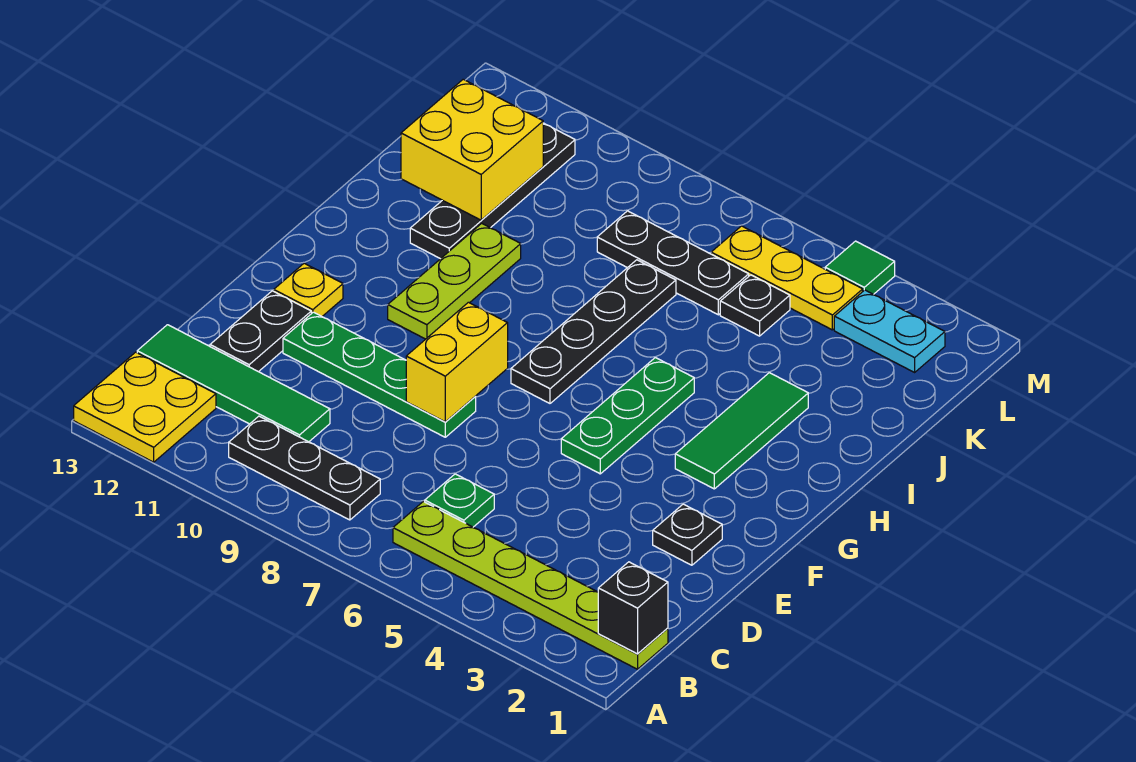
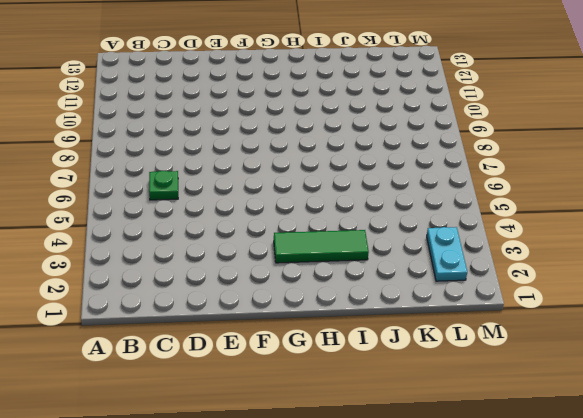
none -> yellow 2x2 plate [74,352,216,462]
none -> lime 1x6 plate [393,501,668,669]
none -> black 1x3 plate [229,416,380,520]

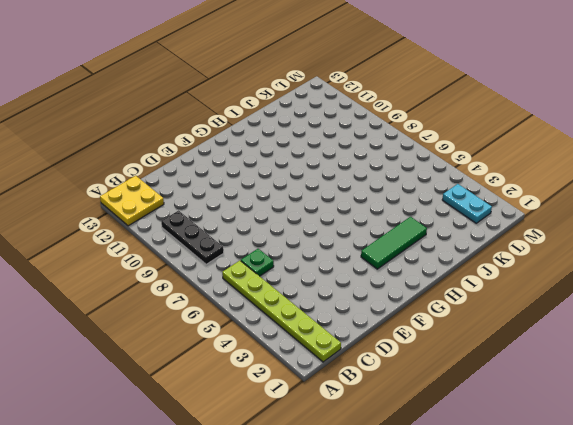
none -> green 1x4 tile [137,325,330,442]
none -> black 1x2 plate [210,291,311,372]
none -> black 1x1 plate [653,504,722,565]

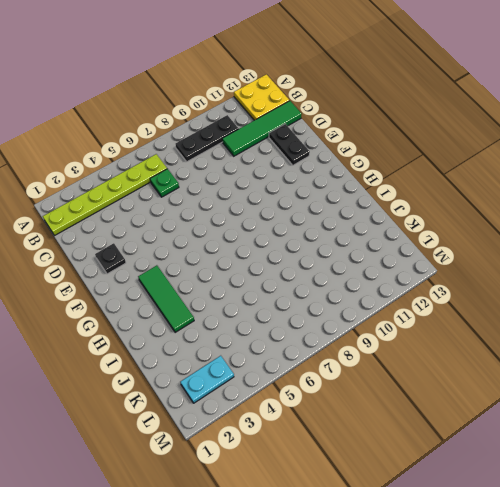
none -> green 1x4 plate [283,312,476,437]
none -> green 1x3 plate [561,358,694,474]
none -> yellow 1x1 plate [274,263,343,316]

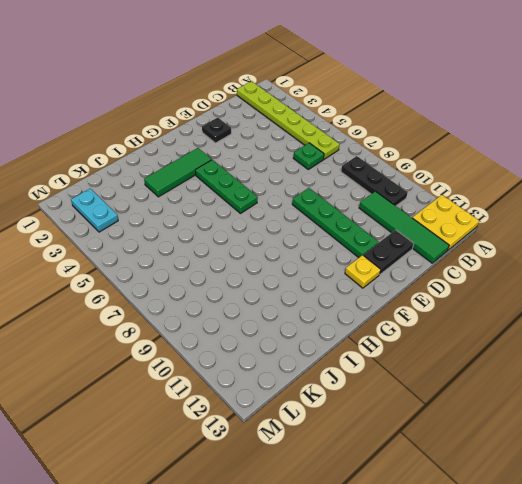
green 1x3 plate [196,160,258,213] -> green 1x3 plate turned to [561,358,694,474]
none -> black 1x4 plate [511,260,676,403]
none -> lime 1x3 plate [388,223,521,339]
none -> black 1x4 plate [410,123,575,259]

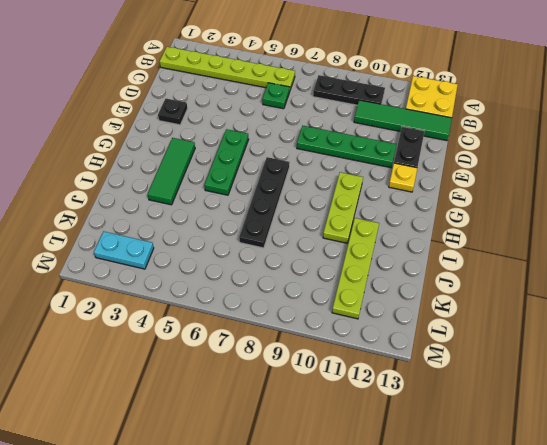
lime 1x4 plate [332,218,379,319] -> black 1x4 plate [410,123,575,259]
none -> black 1x1 plate [720,275,790,336]
none -> black 1x3 plate [597,211,749,315]
none -> yellow 1x3 plate [711,226,863,330]

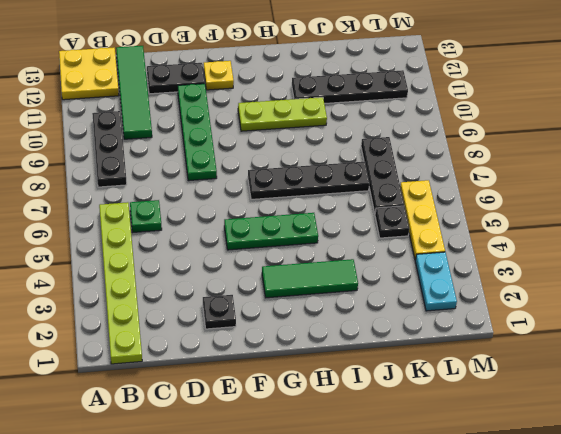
none -> green 1x1 tile [825,241,895,294]
none -> black 1x1 brick [598,562,668,654]
none -> yellow 1x2 brick [406,302,508,422]

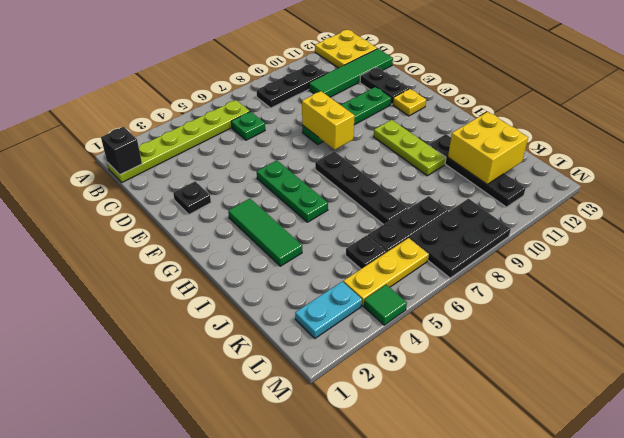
black 2x3 plate [409,199,511,278] -> none

